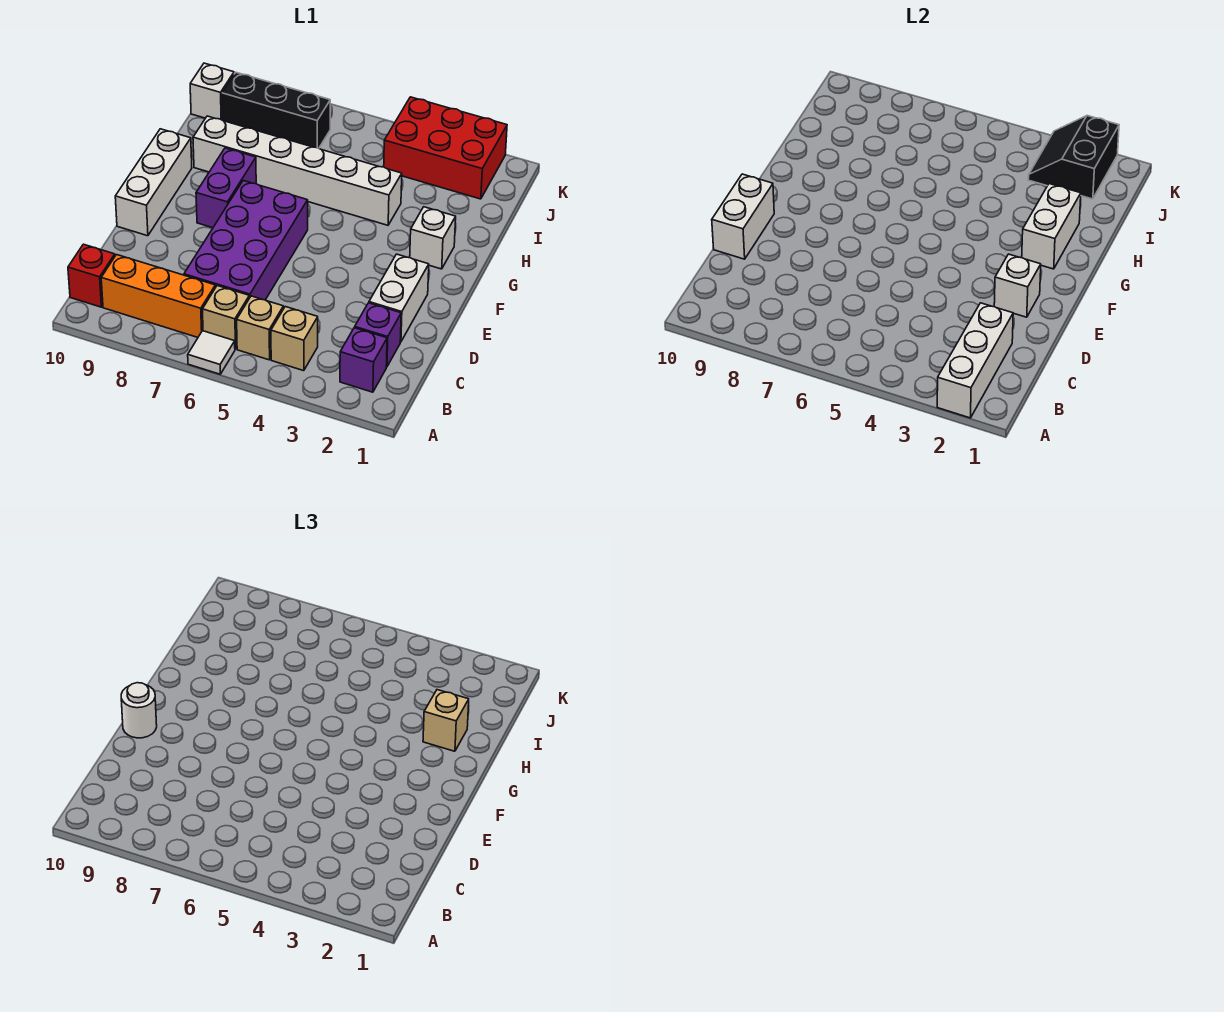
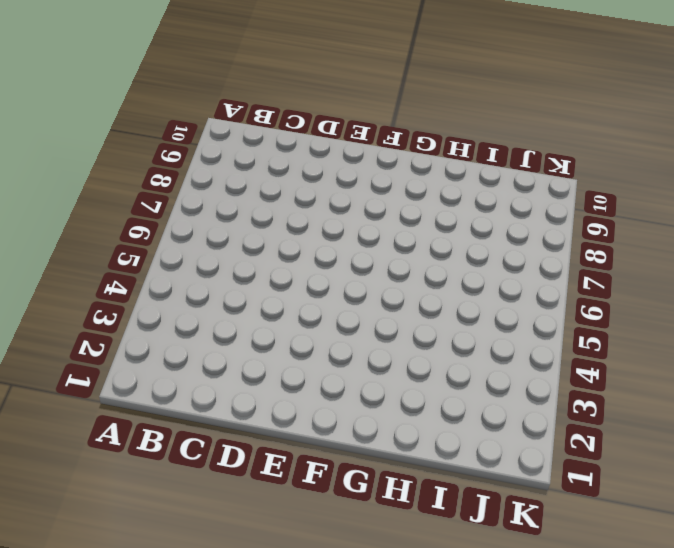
none -> white 1x1 tile [188,331,235,374]
none -> purple 1x1 brick [340,328,387,392]
none -> tan 1x1 brick [271,307,318,371]

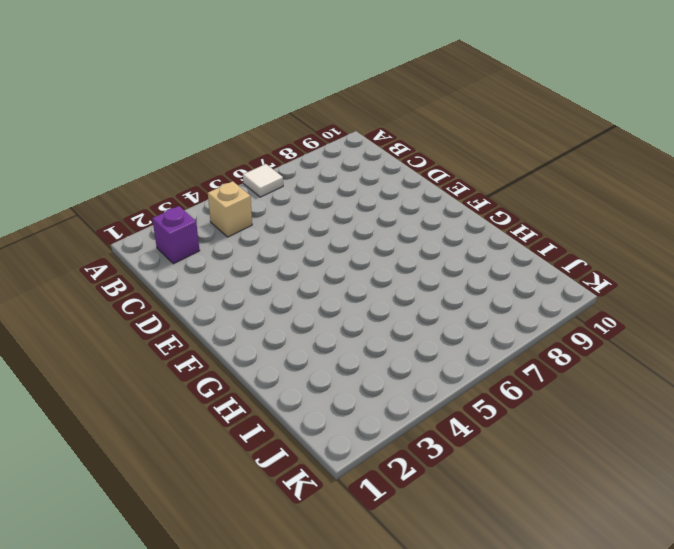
none -> tan 1x1 brick [237,296,283,360]
none -> tan 1x1 brick [202,286,249,349]
none -> orange 1x3 brick [101,255,215,337]

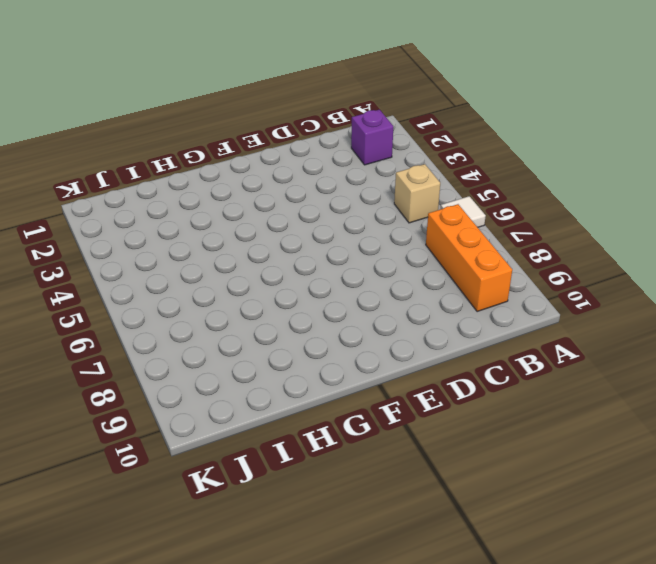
none -> tan 1x1 brick [271,307,318,371]
none -> tan 1x1 brick [202,286,249,349]
none -> red 1x1 brick [68,244,115,307]

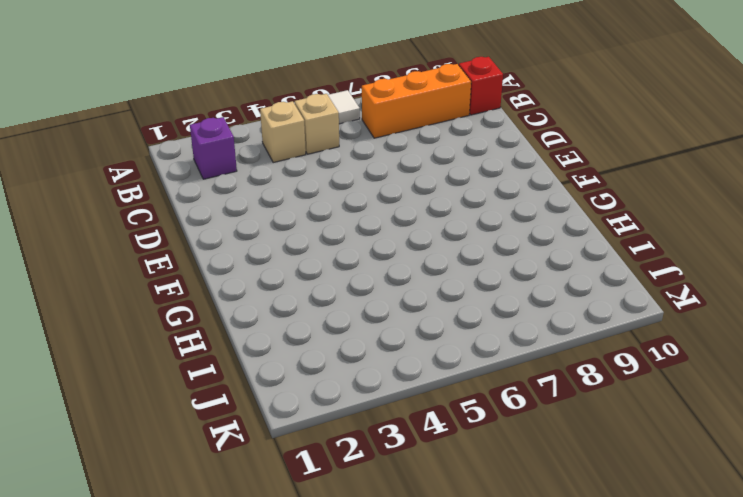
none -> tan 1x1 brick [202,286,249,349]
none -> purple 1x1 brick [355,303,401,367]
none -> purple 2x4 brick [184,181,308,300]

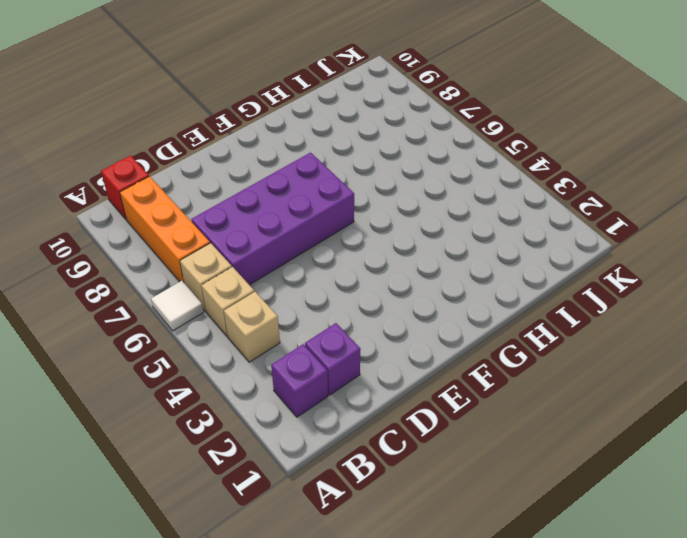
none -> white 1x2 brick [369,254,429,342]
none -> white 1x3 brick [115,129,192,236]
none -> purple 1x2 brick [196,148,256,228]

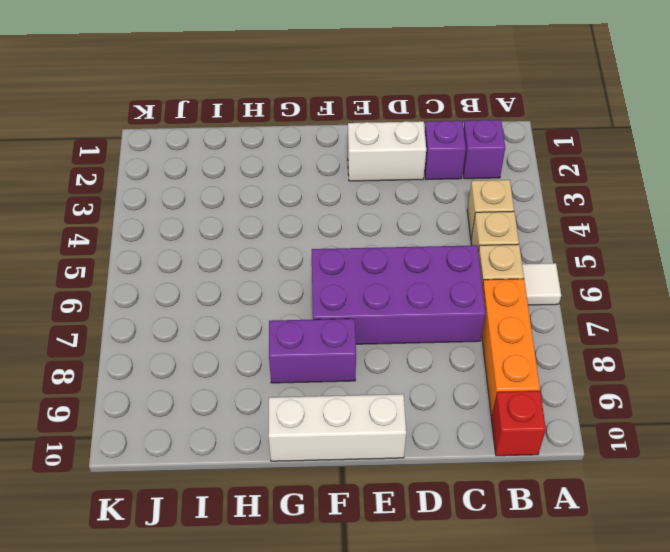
none -> white 1x1 brick [410,207,456,269]
none -> white 1x6 brick [193,116,402,225]
none -> red 2x3 brick [384,97,507,199]

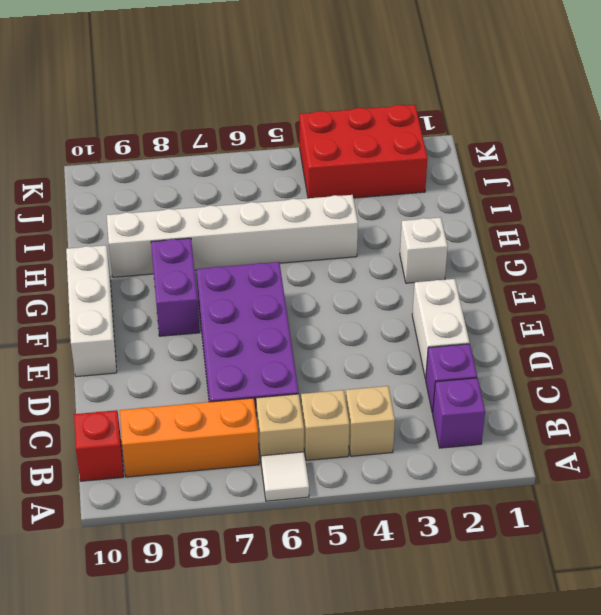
none -> black 1x3 brick [222,73,330,148]
none -> white 1x1 brick [190,63,234,120]
none -> white 1x3 brick [937,303,1013,418]

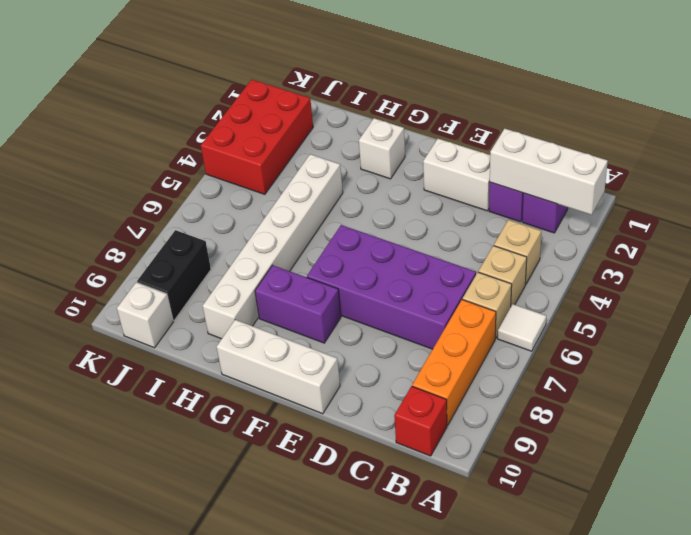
black 1x2 brick [137,230,211,320] -> black 1x3 brick [222,73,330,148]
none -> white 1x2 brick [712,174,774,259]
none -> white 1x1 brick [994,254,1041,317]
none -> white 1x2 brick [1022,184,1081,269]

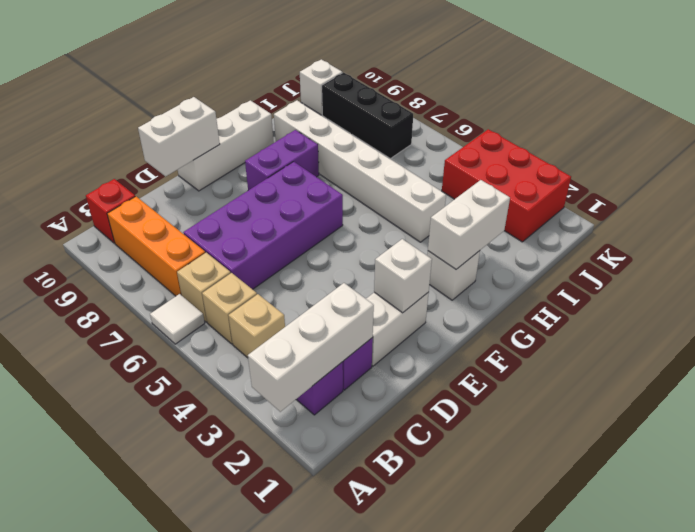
none -> black 2x2 slope [1028,116,1119,199]
none -> white 1x1 round brick [121,683,157,738]
none -> tan 1x1 brick [423,690,469,751]

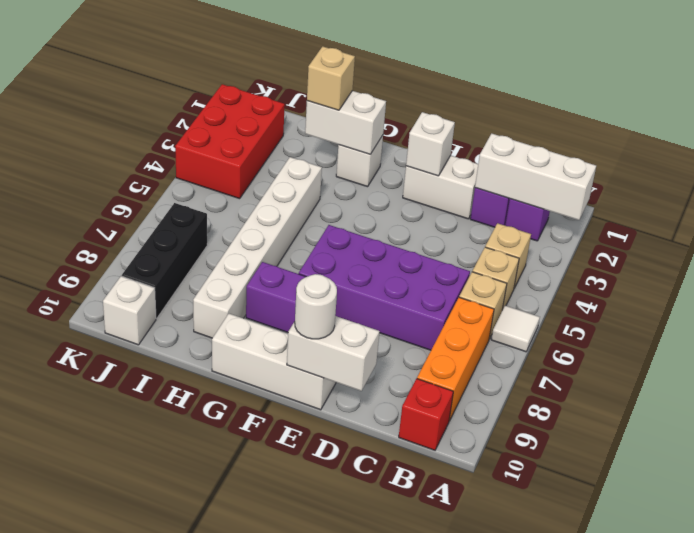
none -> black 2x2 slope [1028,116,1119,199]

